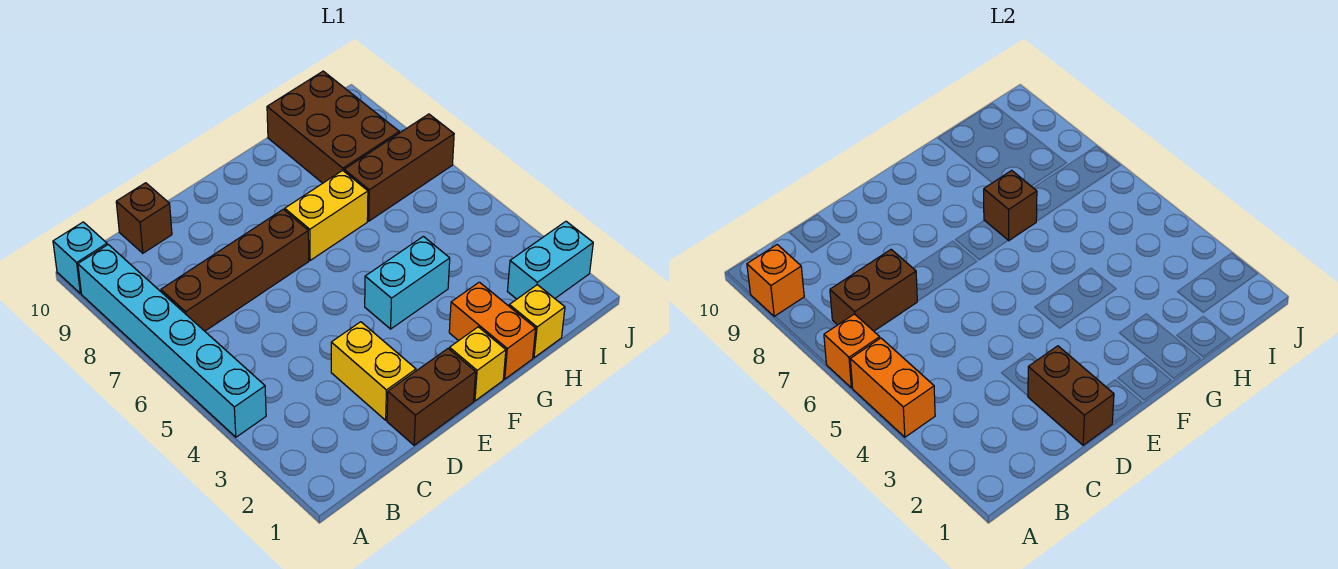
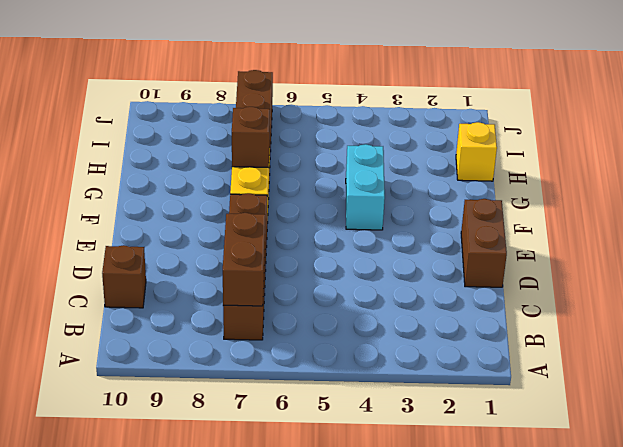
none -> cyan 1x6 brick [78,245,266,437]
none -> cyan 1x1 brick [53,222,107,294]
none -> yellow 1x2 brick [331,322,416,420]

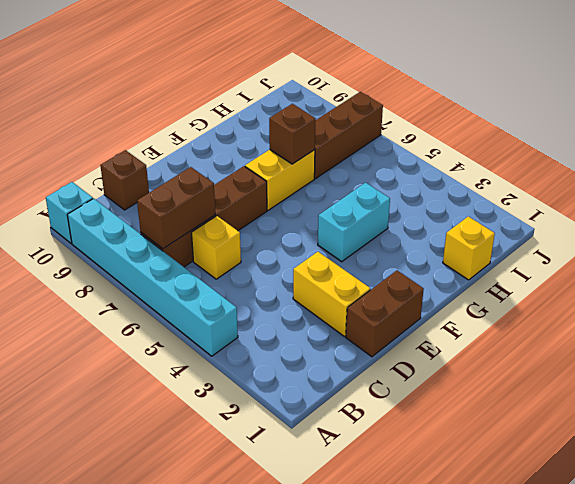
yellow 1x1 brick [192,216,241,279] -> yellow 1x1 brick moved to [449,327,506,401]
none -> orange 1x2 brick [449,282,536,379]
none -> brown 2x3 brick [267,71,399,183]
none -> cyan 1x2 brick [507,221,593,299]

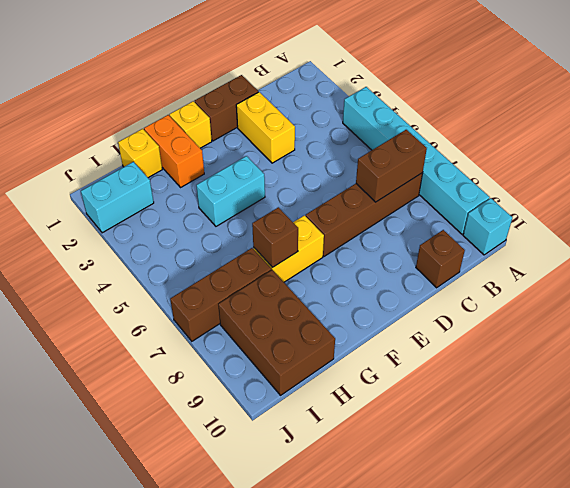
none -> orange 1x2 brick [850,338,935,437]
none -> orange 1x1 brick [824,314,880,388]
none -> orange 1x1 brick [747,245,804,316]

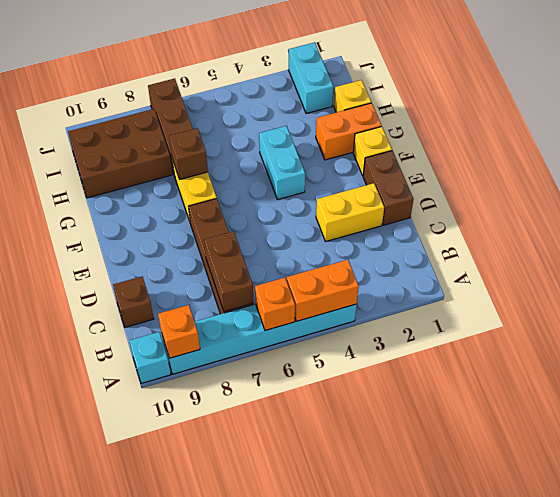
none -> brown 1x2 brick [1028,346,1114,445]

